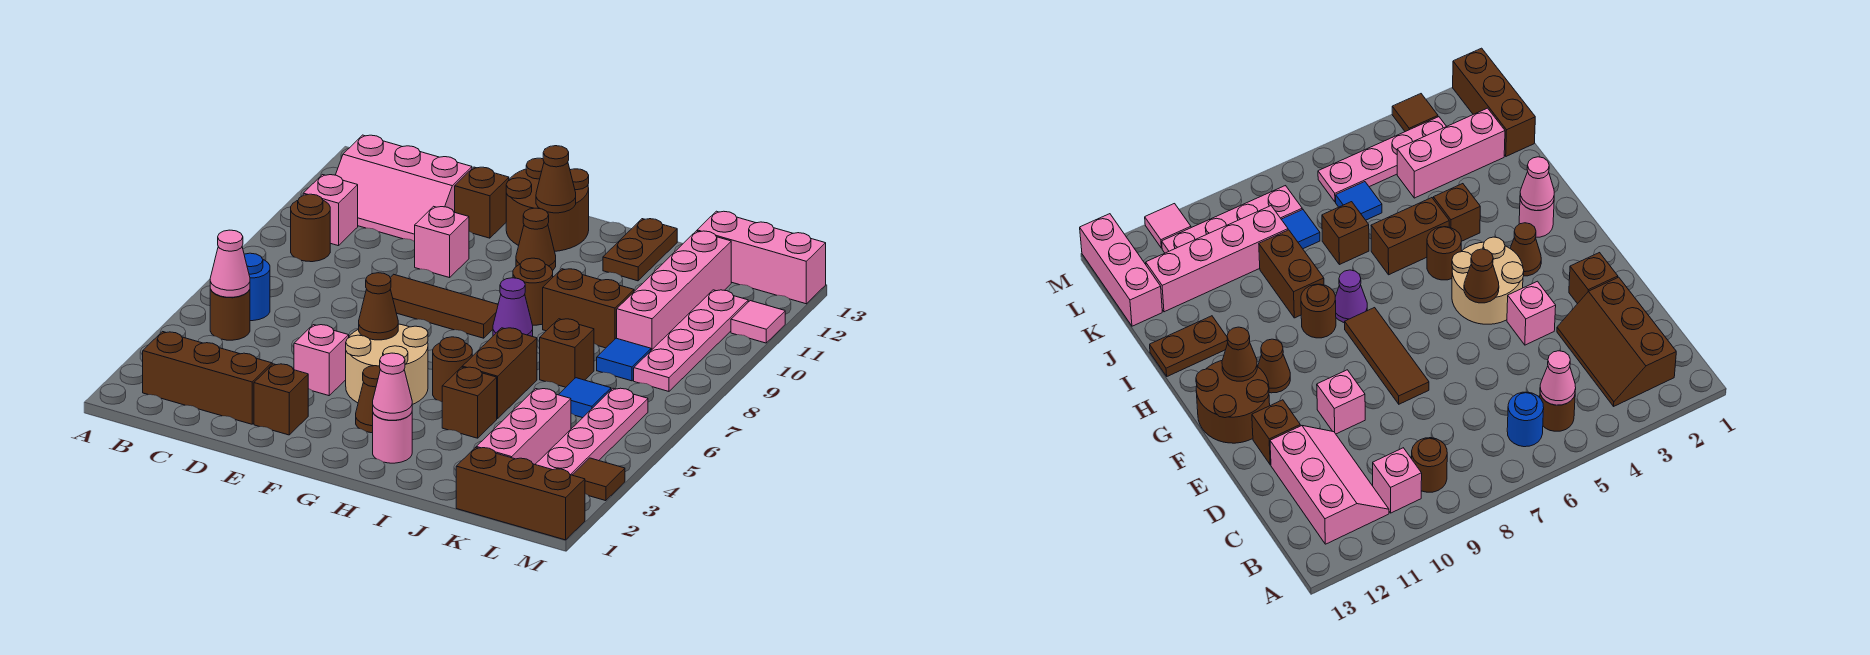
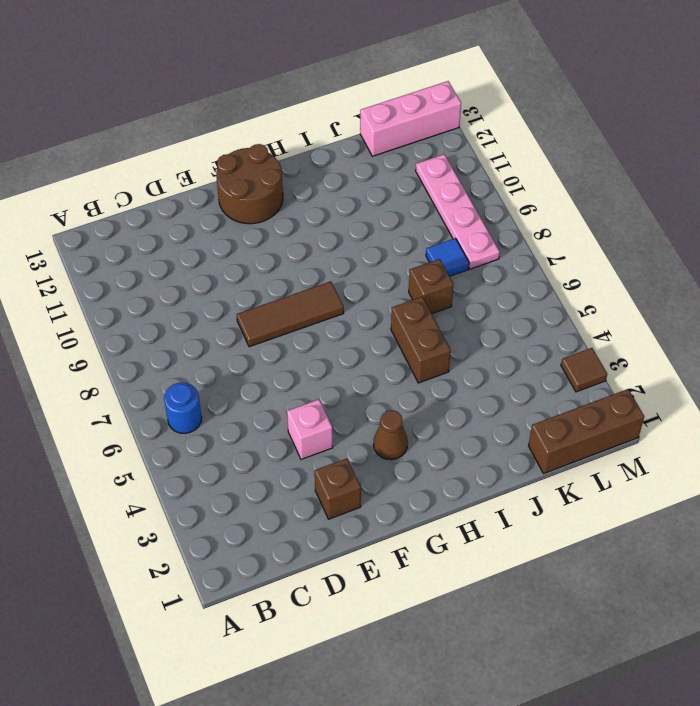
none -> brown 2x3 slope [143,332,273,424]
none -> brown 1x1 round brick [210,289,250,340]
none -> brown 1x1 round brick [291,194,330,262]
none -> pink 1x1 brick [303,175,358,246]

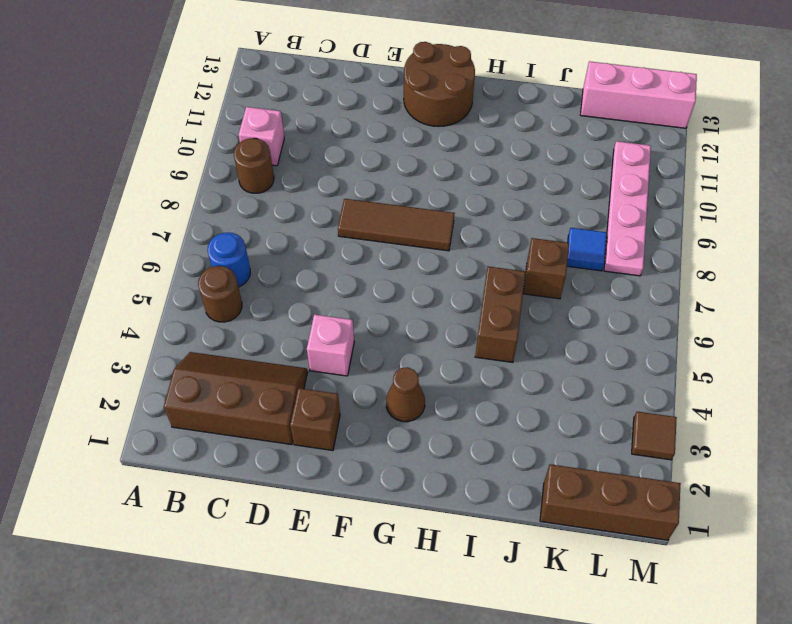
none -> pink 2x3 slope [336,135,472,241]
none -> pink 1x1 brick [415,206,469,278]
none -> brown 1x1 brick [455,167,509,238]
none -> tan 2x2 round brick [346,324,428,405]

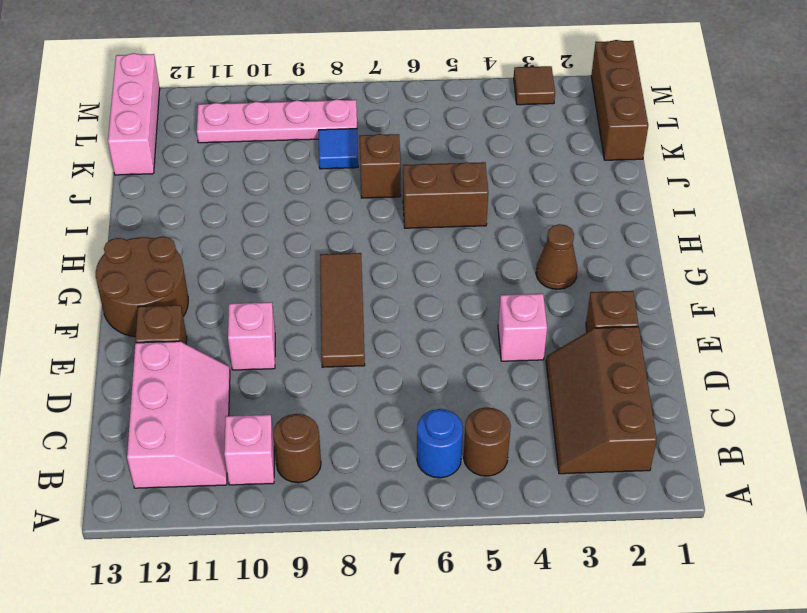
none -> tan 2x2 round brick [346,324,428,405]
none -> brown 1x1 cone [516,208,556,270]
none -> pink 1x1 round brick [373,413,412,463]
none -> brown 1x1 round brick [433,337,472,402]

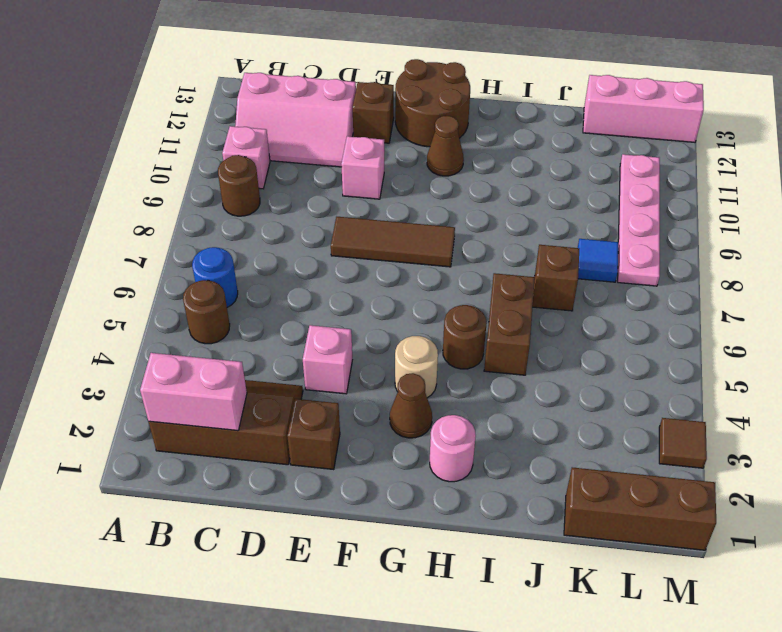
pink 1x2 brick [140,353,247,431] -> none
tan 1x1 round brick [395,336,438,398] -> tan 2x2 round brick [346,324,428,405]
none -> purple 1x1 cone [493,278,533,336]
none -> brown 1x1 round brick [513,258,553,325]
none -> brown 1x1 brick [442,367,497,438]
none -> brown 1x2 brick [543,269,634,348]

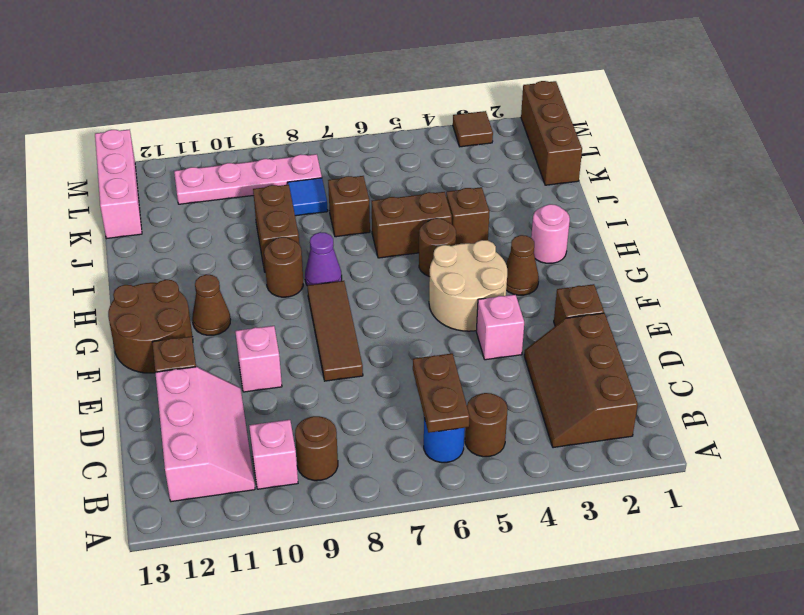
brown 1x2 plate [413,354,470,433] -> brown 1x2 plate turned to [603,219,677,281]
none -> pink 1x3 brick [476,389,571,464]
none -> blue 1x1 tile [559,378,611,418]
none -> pink 1x4 brick [617,231,731,350]
none -> pink 1x4 plate [535,388,648,475]

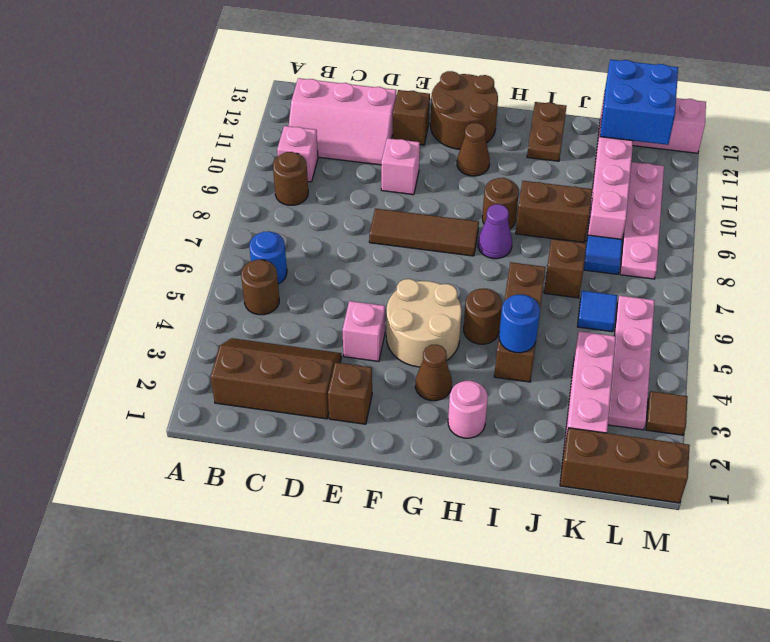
blue 1x1 round brick [499,295,540,353] -> none
blue 2x2 brick [600,59,678,145] -> none
none -> pink 1x1 tile [731,301,785,343]
none -> pink 1x1 cone [210,230,250,297]
none -> brown 1x1 cone [359,273,398,340]
none -> brown 1x1 cone [536,146,576,213]

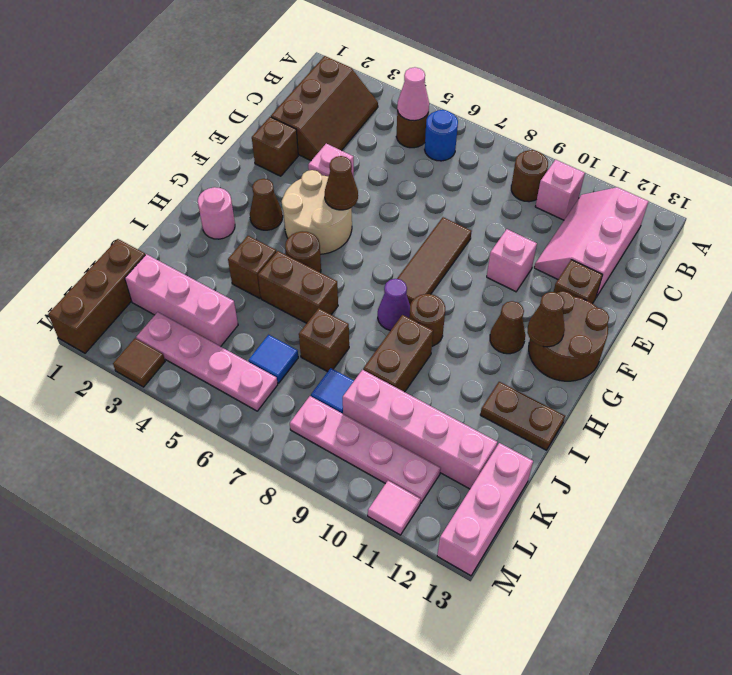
none -> pink 1x1 cone [373,353,412,420]

